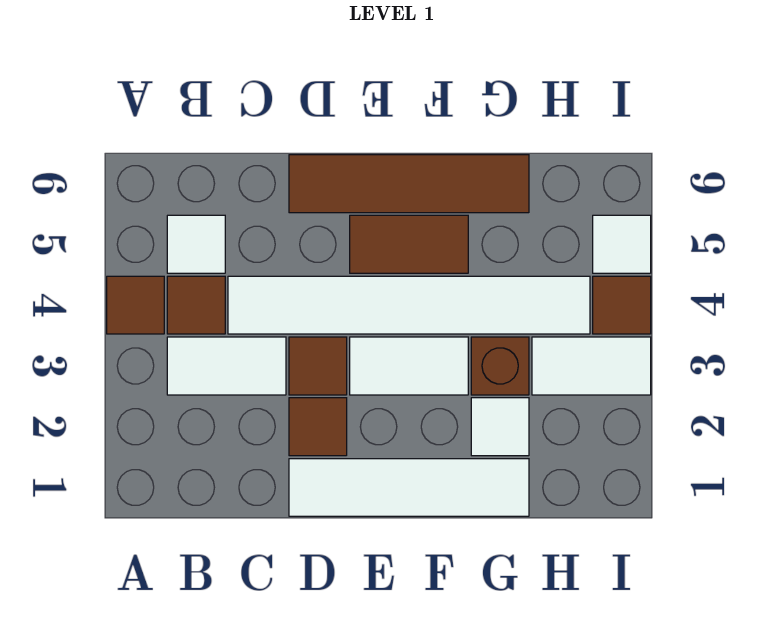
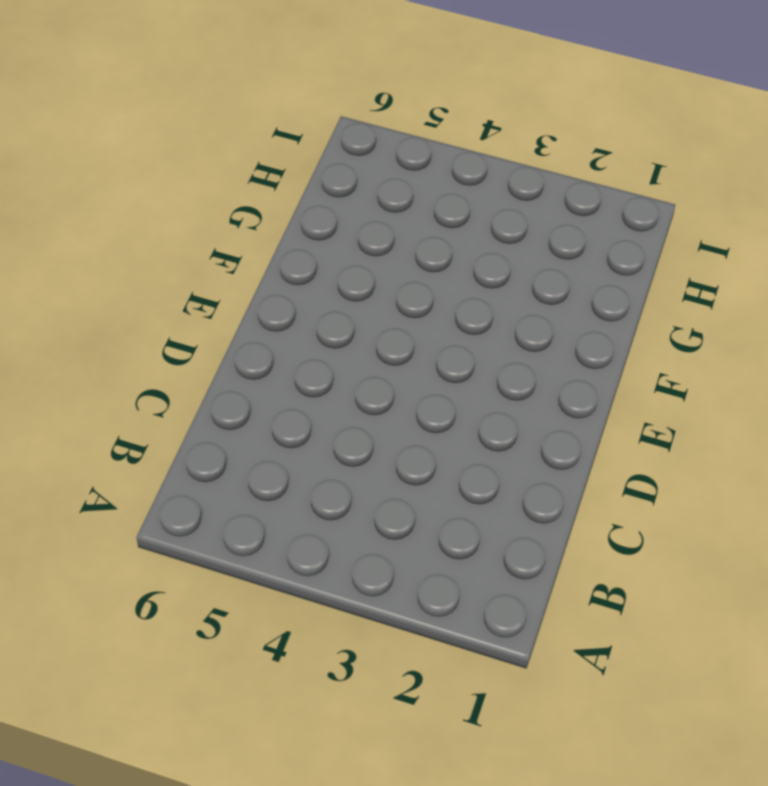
none -> brown 1x1 tile [107,276,164,334]
none -> white 1x2 tile [167,337,286,395]
none -> brown 1x1 tile [167,276,225,334]

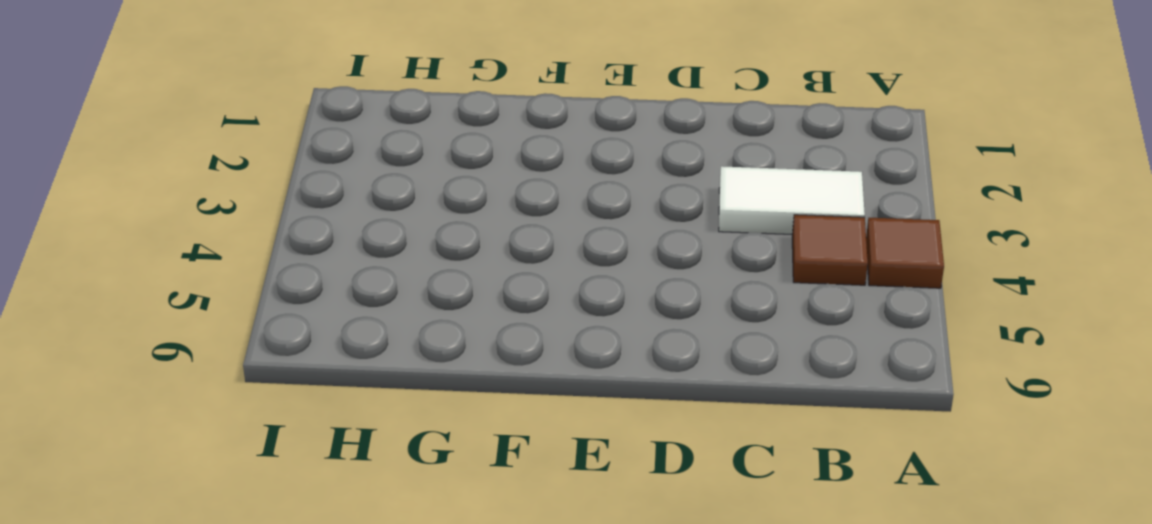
none -> white 1x1 tile [167,215,225,273]
none -> white 1x6 tile [228,276,590,334]
none -> white 1x4 tile [289,459,529,516]

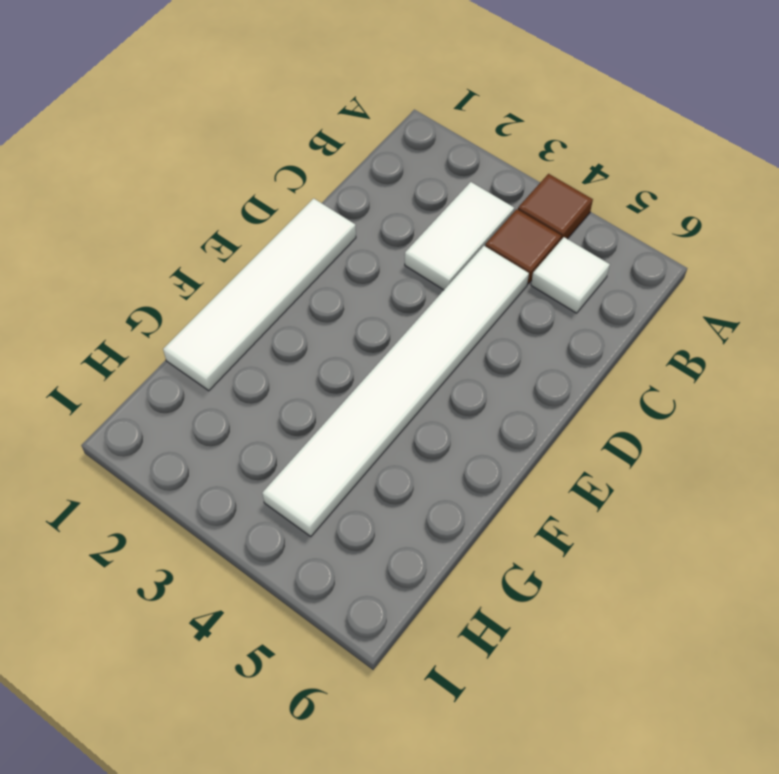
none -> brown 1x1 tile [289,398,347,456]
none -> brown 1x1 tile [289,337,347,395]
none -> brown 1x4 tile [289,155,529,213]

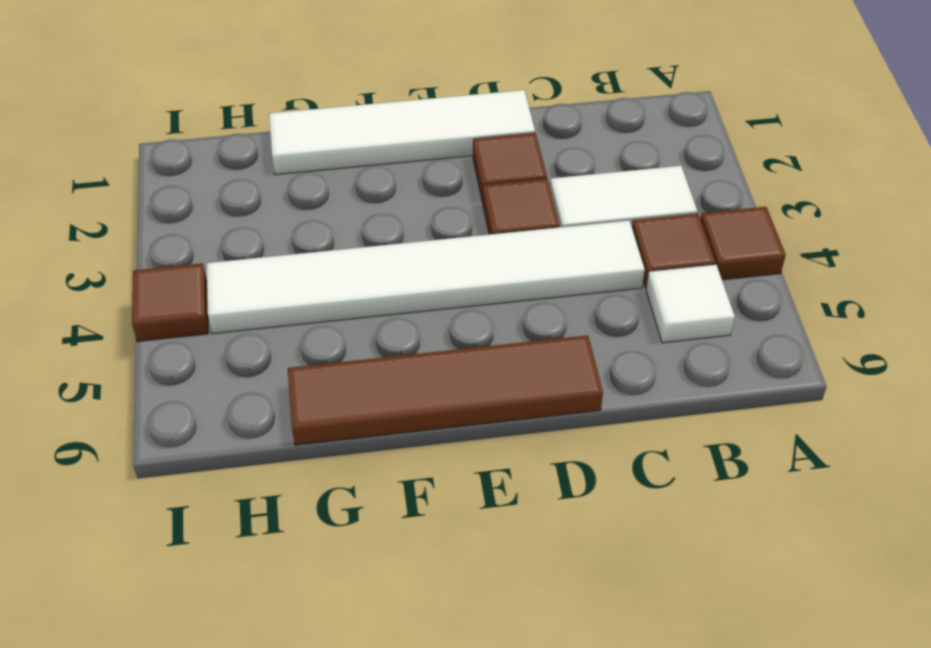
none -> white 1x2 tile [350,337,468,395]
none -> brown 1x2 tile [350,215,468,273]
none -> white 1x1 tile [471,398,529,456]

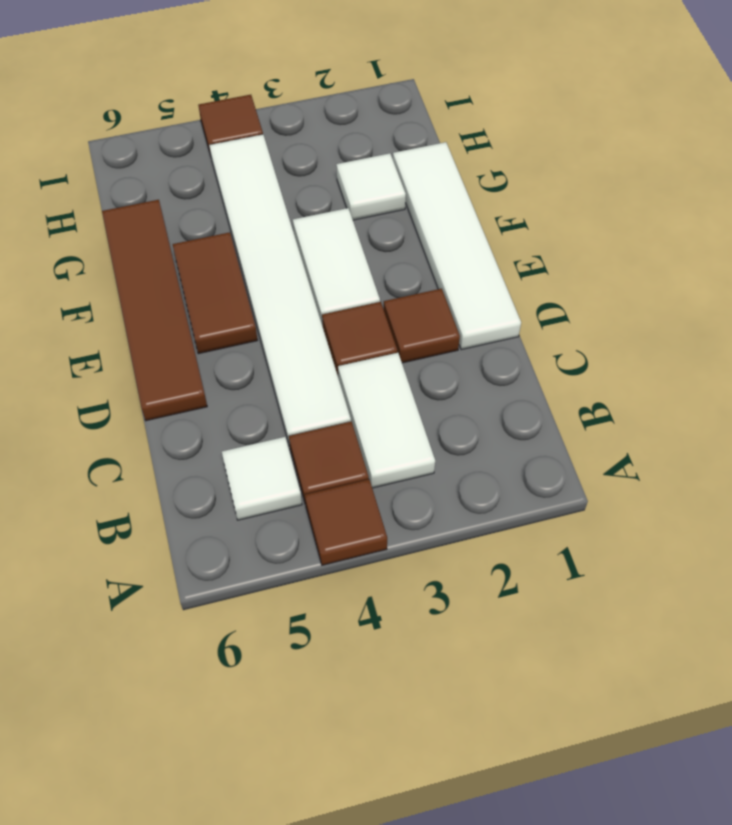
none -> brown 1x1 brick [471,337,529,395]
none -> white 1x2 tile [532,337,651,395]
none -> white 1x1 tile [593,215,651,273]

